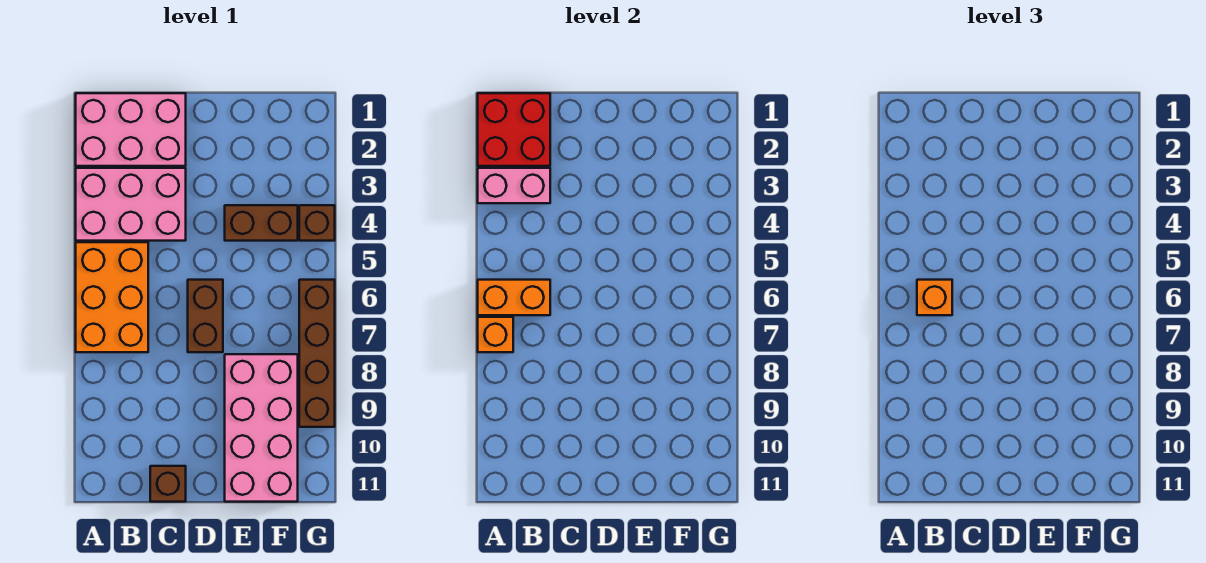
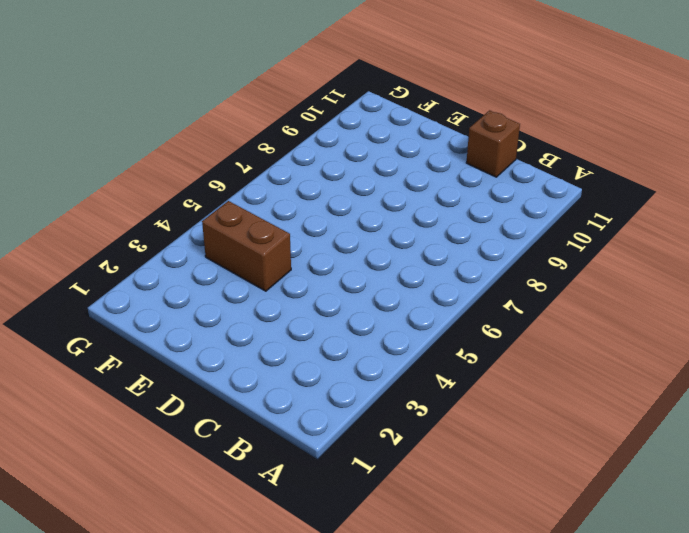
none -> pink 2x3 brick [76,93,186,166]
none -> pink 2x3 brick [76,168,186,241]
none -> orange 2x3 brick [76,242,148,352]

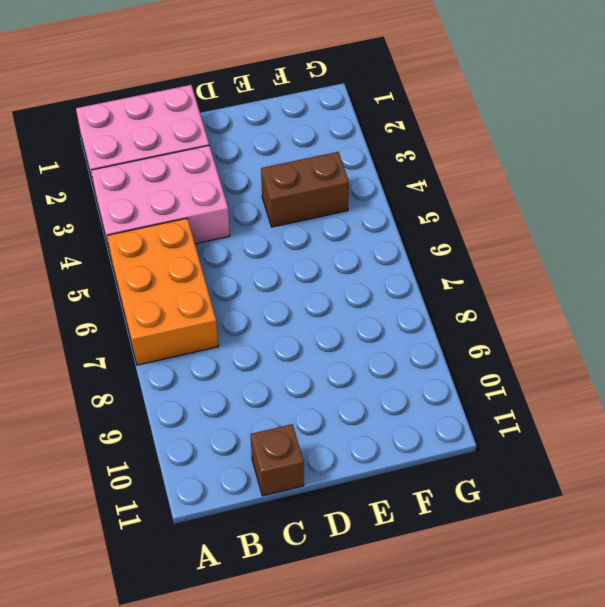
none -> brown 1x2 brick [188,280,223,352]
none -> pink 2x4 brick [225,354,298,502]
none -> brown 1x1 brick [299,205,335,241]

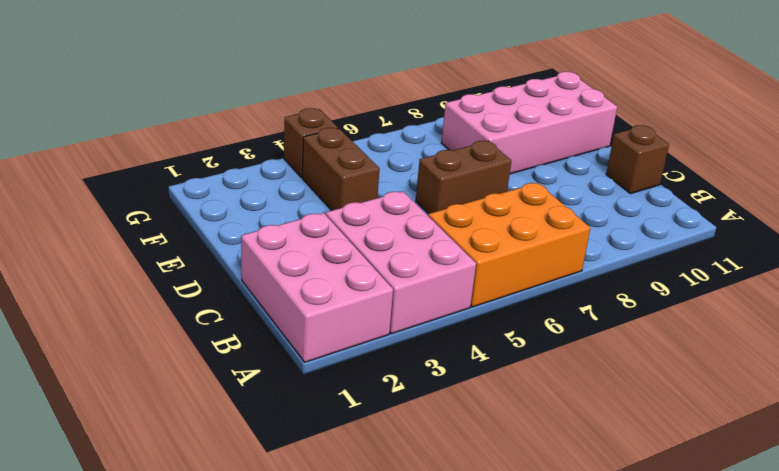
none -> brown 1x4 brick [299,280,335,427]
none -> red 2x2 brick [478,93,550,166]
none -> pink 1x2 brick [478,168,550,203]

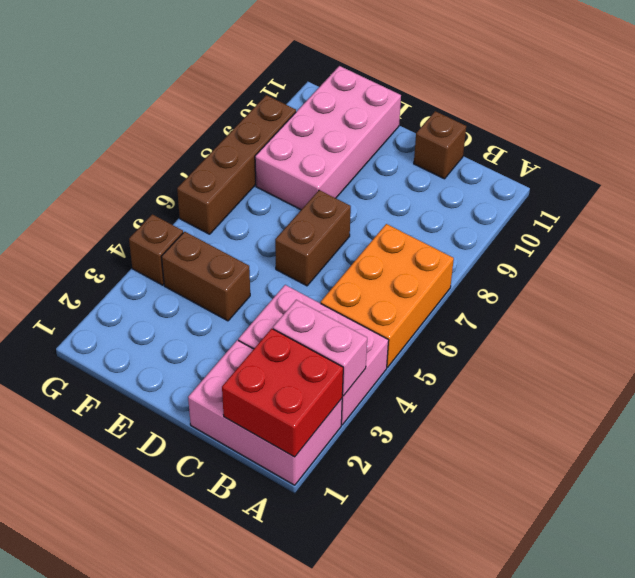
none -> orange 1x2 brick [478,280,550,315]
none -> orange 1x1 brick [478,317,513,352]
none -> orange 1x1 brick [917,280,952,315]

